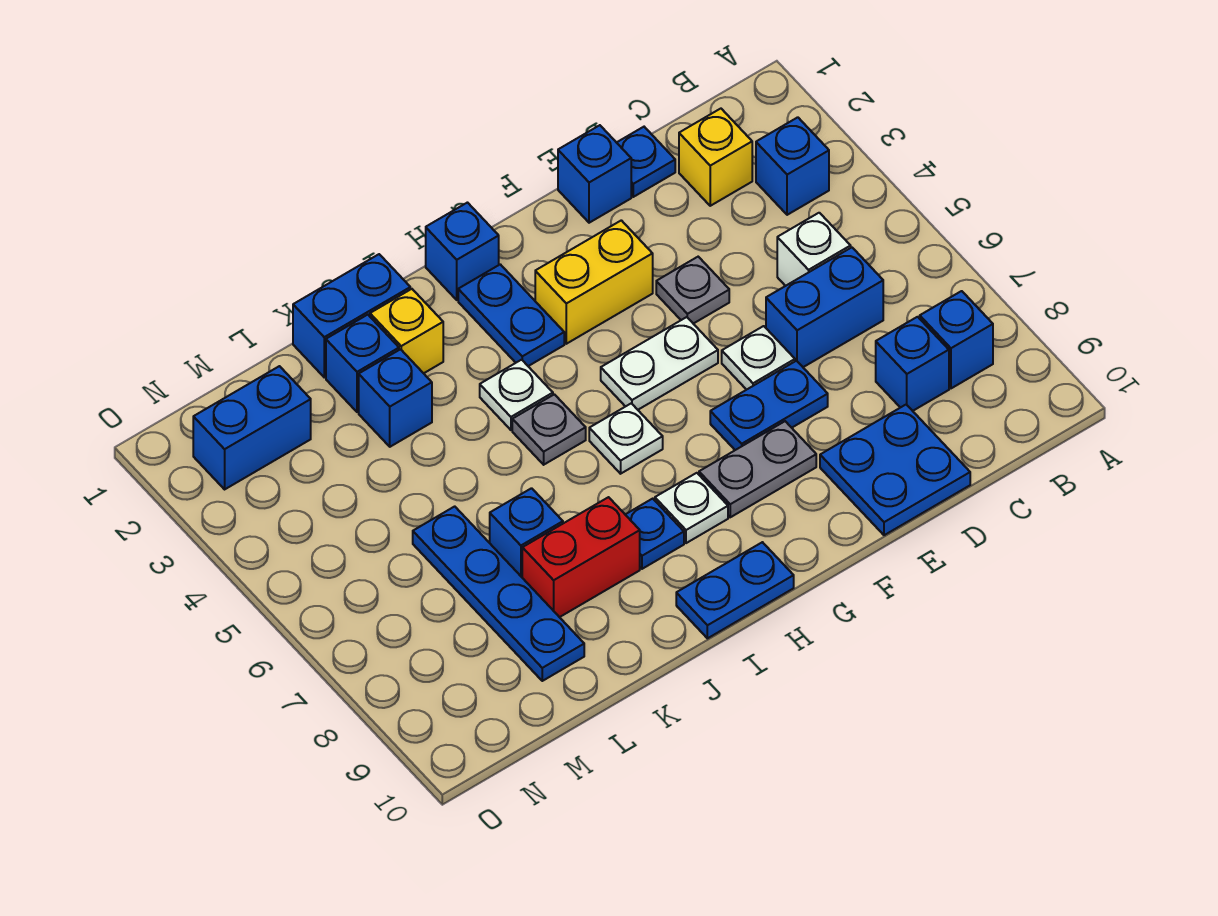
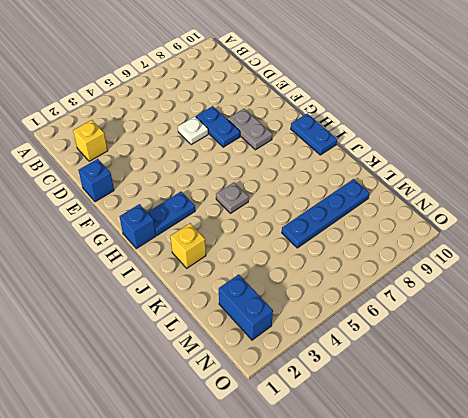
none -> blue 1x1 brick [756,117,829,215]
none -> blue 1x1 brick [920,291,993,388]
none -> white 1x1 brick [777,213,851,286]
none -> blue 1x2 brick [766,247,883,367]

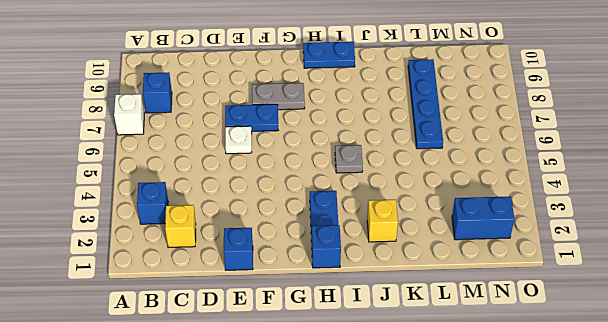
white 1x1 brick [114,94,144,135] -> white 1x1 brick moved to [777,213,851,286]
none -> blue 1x2 brick [766,247,883,367]
none -> blue 1x1 brick [876,317,949,411]
none -> blue 1x1 plate [617,127,675,197]
none -> blue 2x2 plate [820,404,970,535]

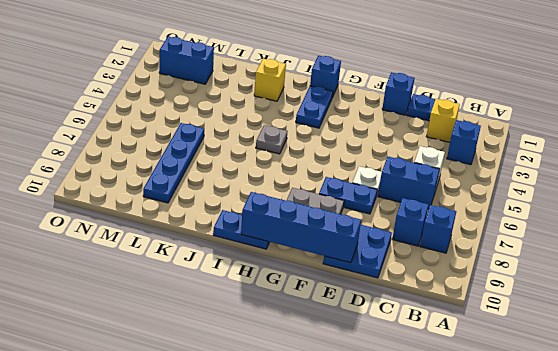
blue 1x4 brick [241,192,361,263] -> none
none -> grey 1x1 plate [656,257,729,324]
none -> yellow 1x2 brick [535,220,653,344]
none -> white 1x2 plate [601,317,718,410]
none -> white 1x1 plate [589,403,663,474]

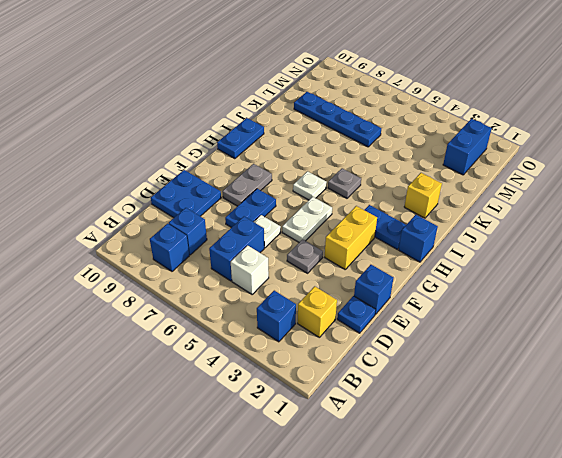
none -> white 1x1 plate [655,473,728,543]
none -> white 1x1 plate [480,360,553,430]
none -> blue 1x1 plate [625,499,684,569]
none -> blue 1x2 brick [293,254,410,377]

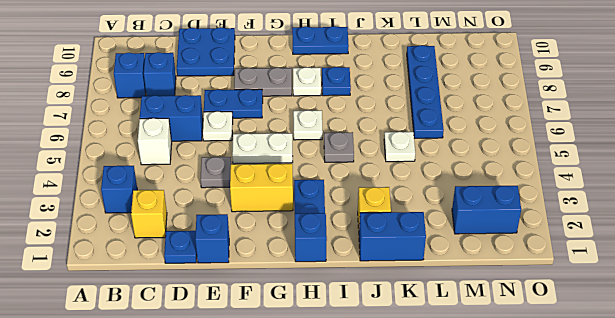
white 1x1 plate [384,132,415,162] -> white 1x1 plate moved to [480,360,553,430]
none -> red 1x2 brick [522,497,640,617]
none -> blue 1x1 brick [326,315,399,412]
none -> blue 1x1 brick [359,349,432,447]
none -> blue 1x1 brick [490,488,563,577]

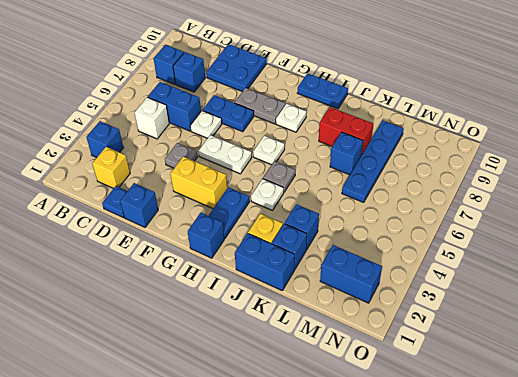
none -> blue 1x1 plate [625,499,684,569]

